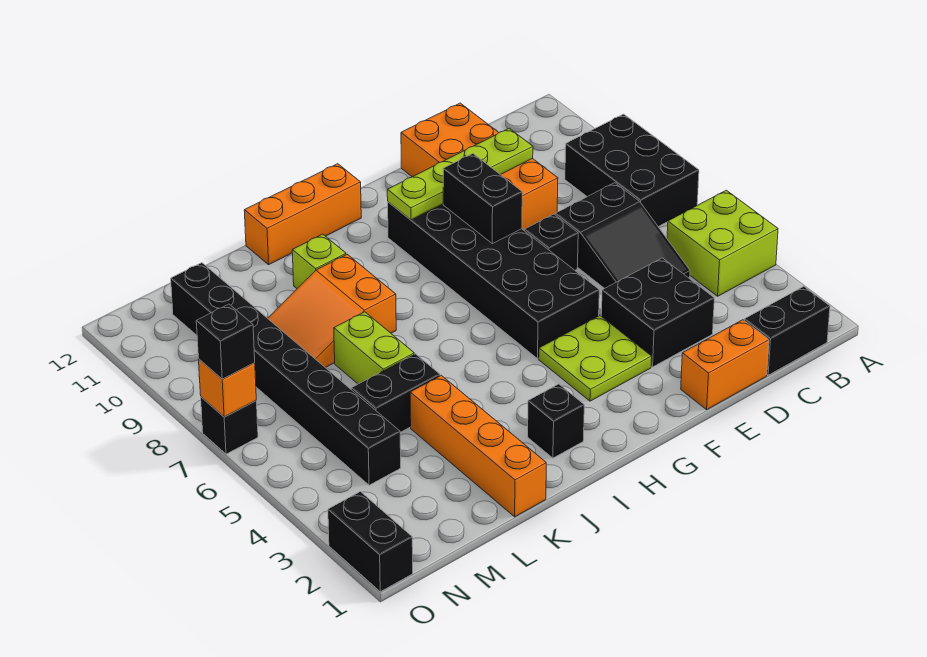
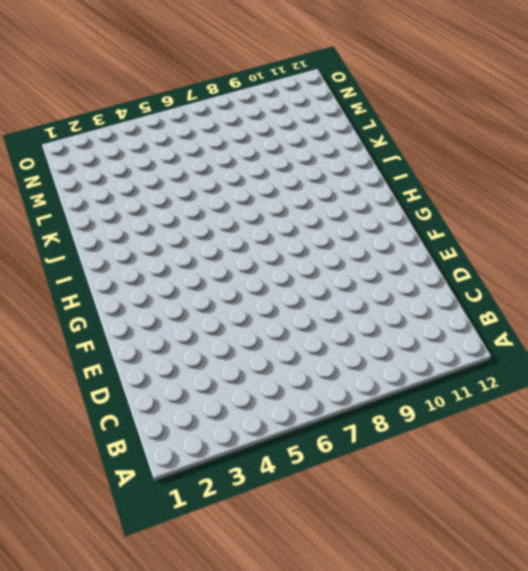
none -> lime 2x2 brick [667,190,778,296]
none -> black 2x3 brick [565,114,699,227]
none -> black 1x2 brick [744,286,830,375]

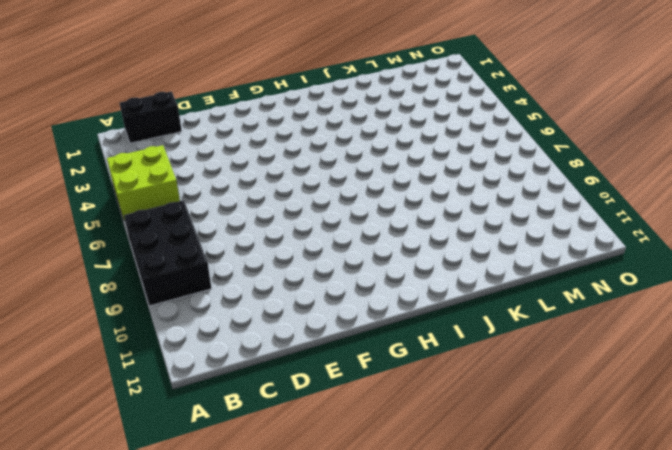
none -> black 2x3 slope [555,183,690,288]
none -> orange 1x2 brick [681,320,769,410]
none -> black 2x2 brick [601,258,714,367]

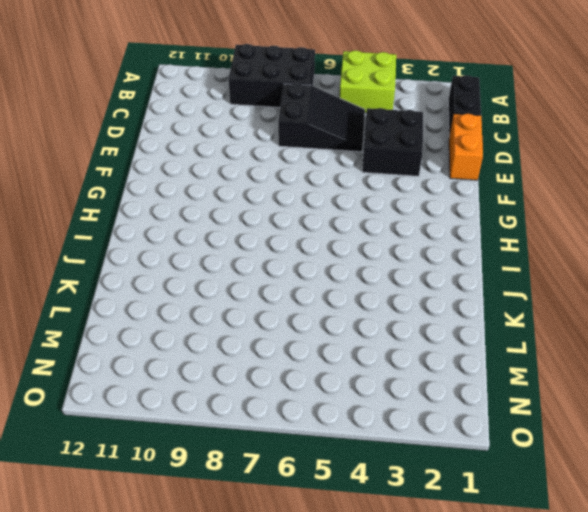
none -> orange 2x4 brick [401,103,558,231]
none -> black 1x1 brick [525,214,578,270]
none -> lime 2x2 plate [539,315,652,401]

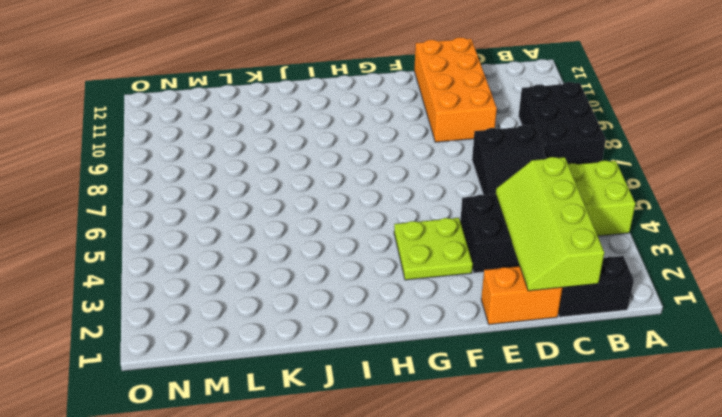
lime 2x4 slope [496,157,604,291] -> none
none -> black 1x1 brick [525,214,578,270]
none -> black 2x6 brick [388,202,599,359]
none -> orange 1x3 brick [244,164,361,265]

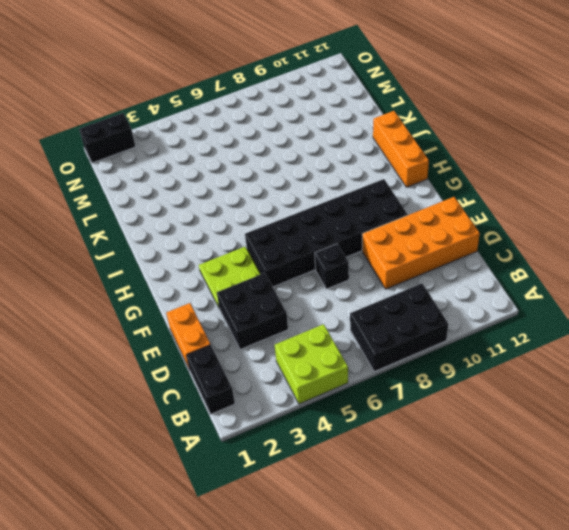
none -> black 2x3 slope [555,183,690,288]
none -> black 1x1 brick [528,384,584,458]
none -> orange 2x3 slope [268,254,396,368]

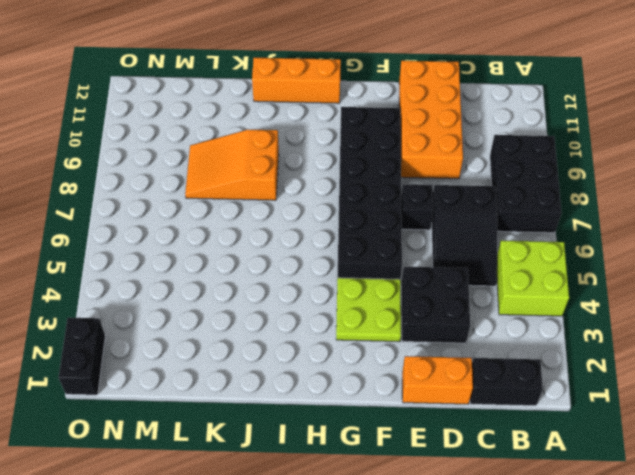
none -> black 1x1 brick [528,384,584,458]
none -> lime 1x1 brick [292,234,346,288]
none -> orange 1x4 brick [410,375,546,517]

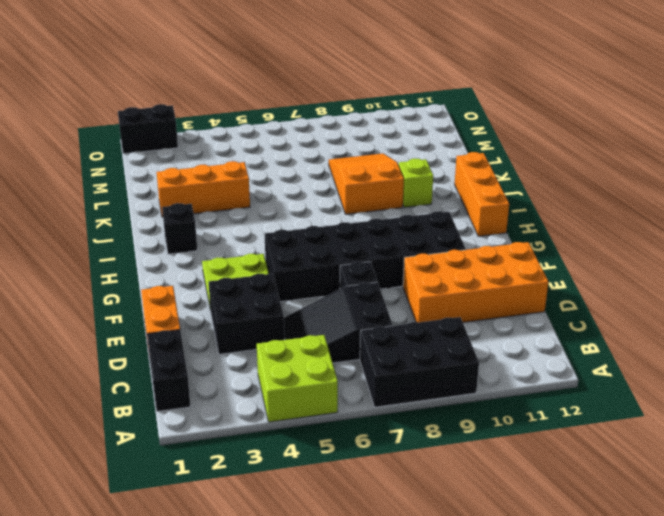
orange 1x3 brick [156,161,250,217] -> orange 1x4 brick [410,375,546,517]
none -> black 1x2 brick [351,354,440,432]
none -> lime 1x2 brick [334,312,414,384]
none -> black 1x8 brick [171,263,401,485]

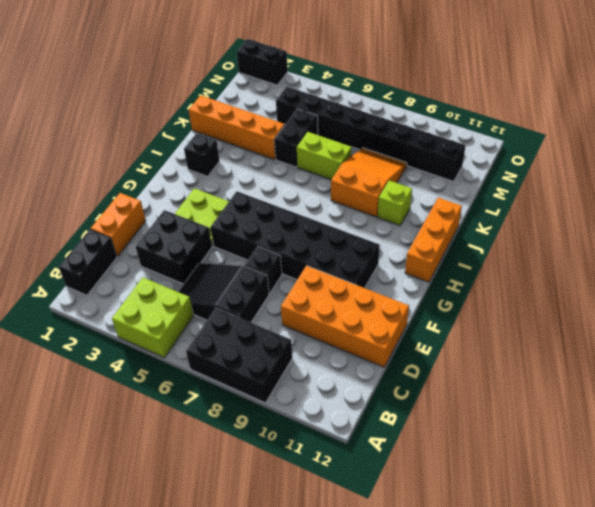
none -> black 1x1 brick [201,397,258,454]
none -> lime 1x4 plate [387,128,533,220]
none -> black 1x2 brick [443,154,522,244]

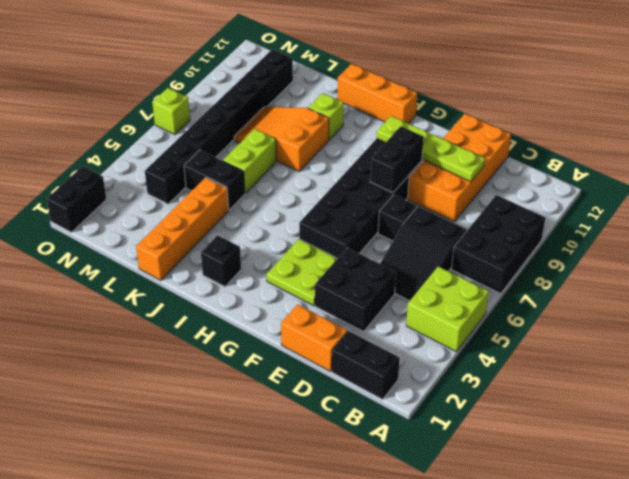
lime 1x1 brick [152,88,190,135] -> black 1x1 brick [201,397,258,454]
none -> orange 1x1 brick [199,359,256,417]
none -> black 1x1 brick [196,304,255,379]

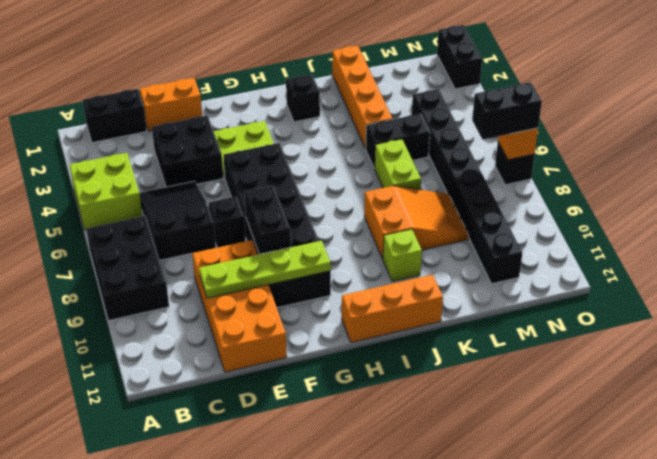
black 1x2 brick [472,82,542,140] -> black 1x1 brick [196,304,255,379]

